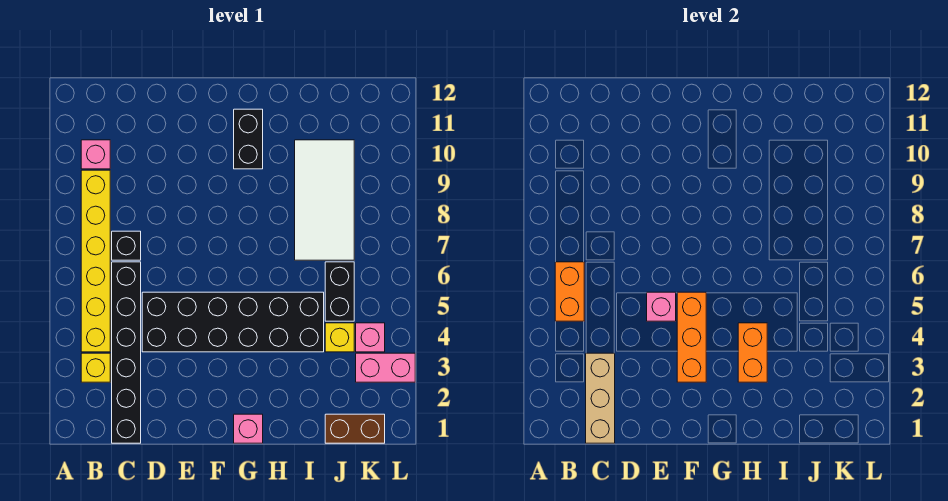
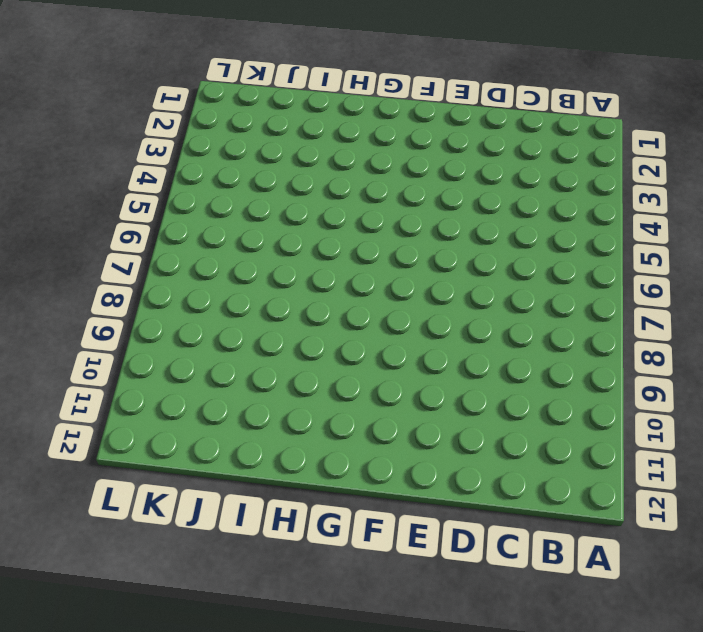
none -> yellow 1x1 brick [81,353,110,382]
none -> yellow 1x6 brick [81,170,110,352]
none -> pink 1x1 brick [81,140,110,169]

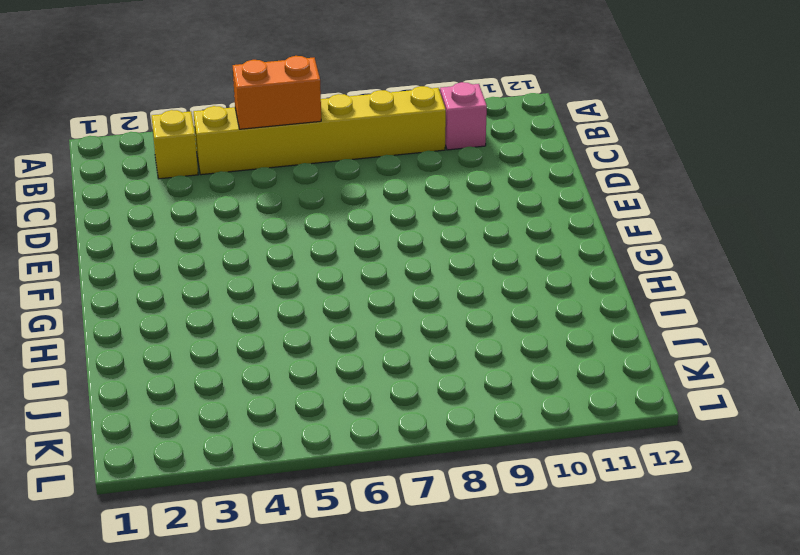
none -> black 1x6 brick [112,262,141,443]
none -> black 1x1 brick [112,231,141,260]
none -> black 2x6 brick [142,292,324,352]

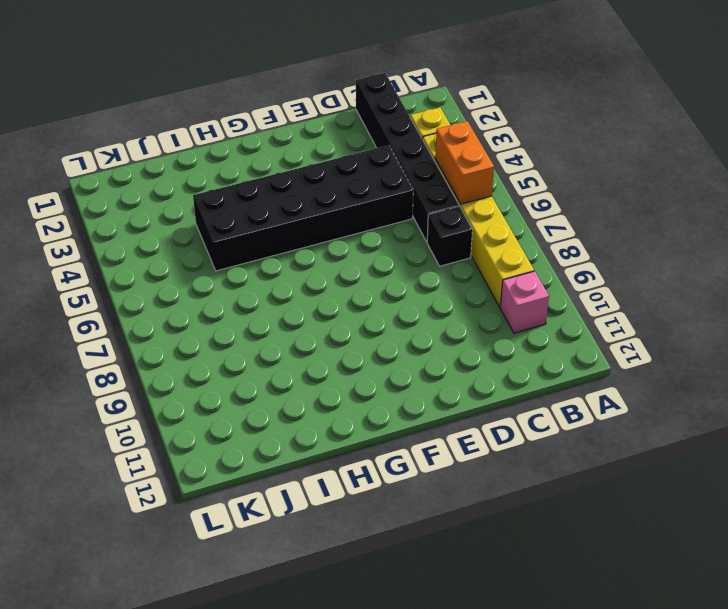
none -> pink 1x1 brick [234,414,263,443]
none -> black 1x2 brick [234,109,263,169]
none -> white 2x4 tile [295,140,354,260]

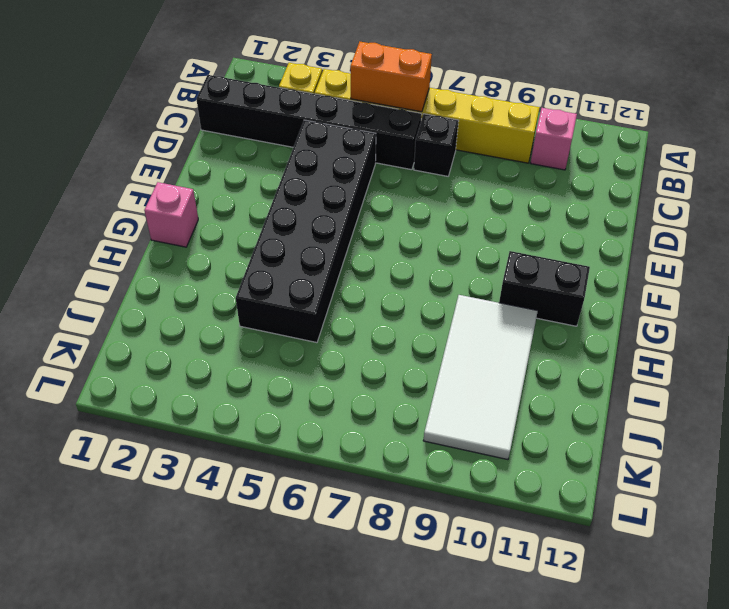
white 2x4 tile [423,295,538,460] -> white 2x4 tile turned to [295,140,354,260]
none -> brown 1x2 brick [325,414,385,443]
none -> yellow 1x1 brick [325,323,354,352]
none -> black 1x2 brick [325,262,354,321]

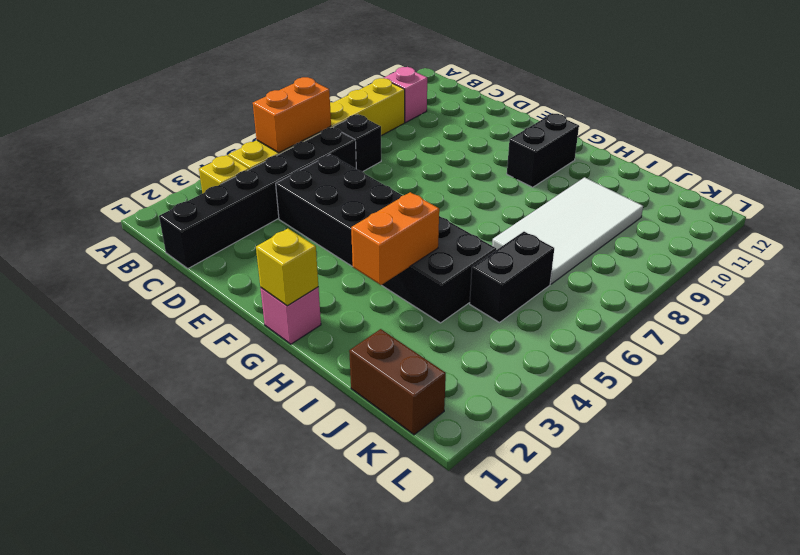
yellow 1x1 brick [256,229,318,306] -> yellow 1x1 brick moved to [325,323,354,352]
none -> pink 1x2 brick [356,353,415,382]
none -> pink 1x1 brick [356,323,385,352]
none -> tan 1x3 brick [586,353,615,443]

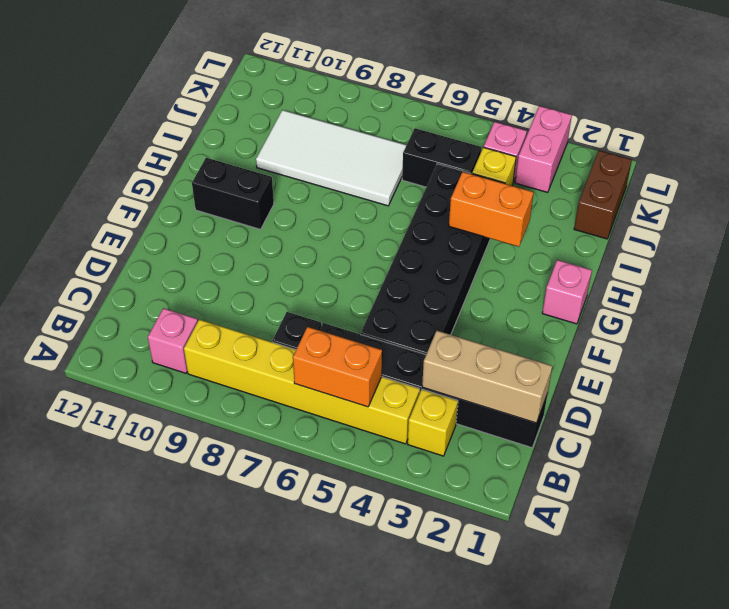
none -> pink 1x1 brick [647,292,676,321]
none -> orange 1x3 brick [677,292,706,382]

